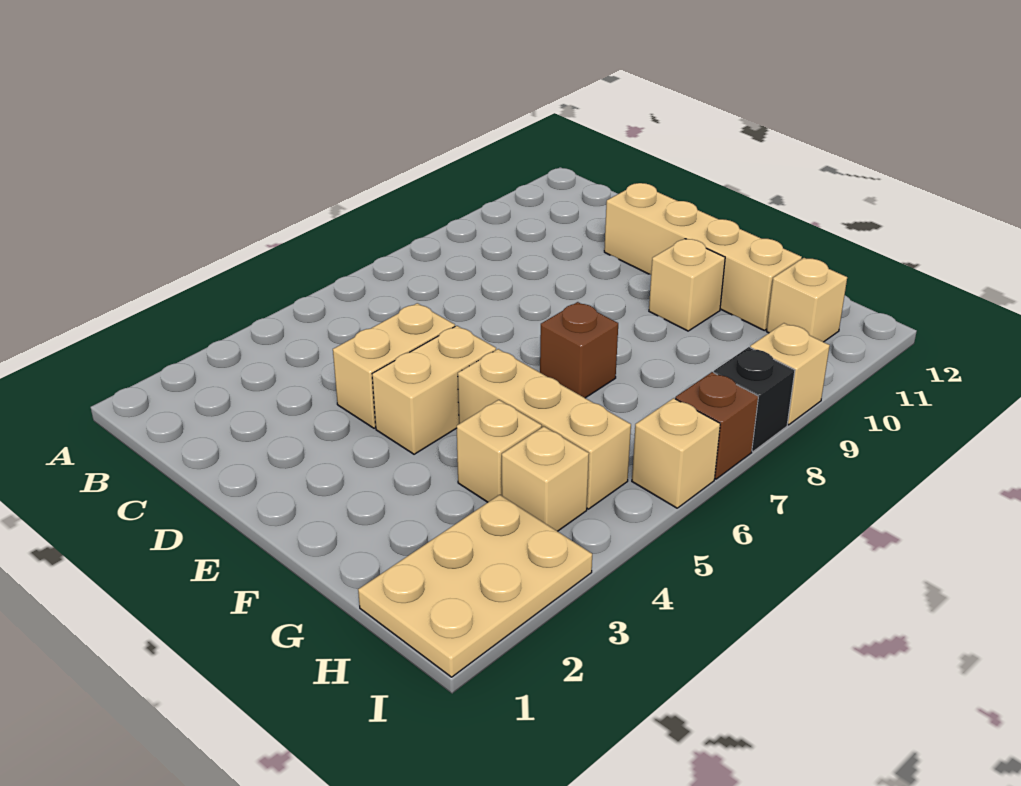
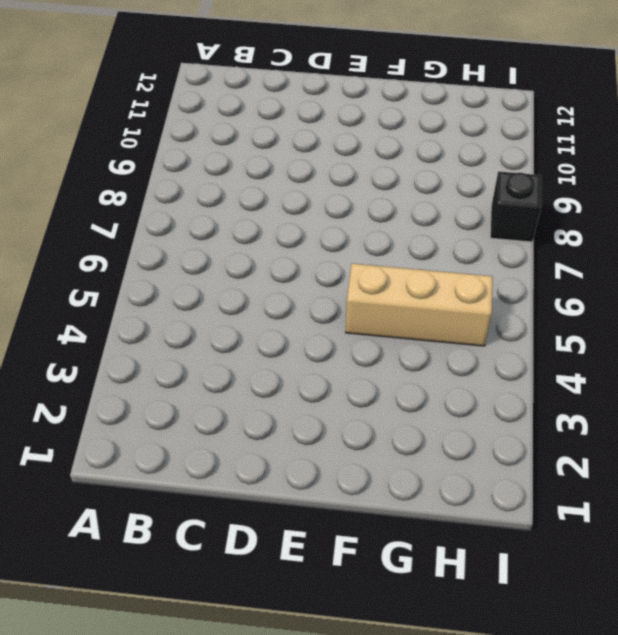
none -> tan 1x2 brick [333,303,455,428]
none -> tan 1x4 brick [604,183,802,330]
none -> tan 1x2 brick [372,326,496,454]

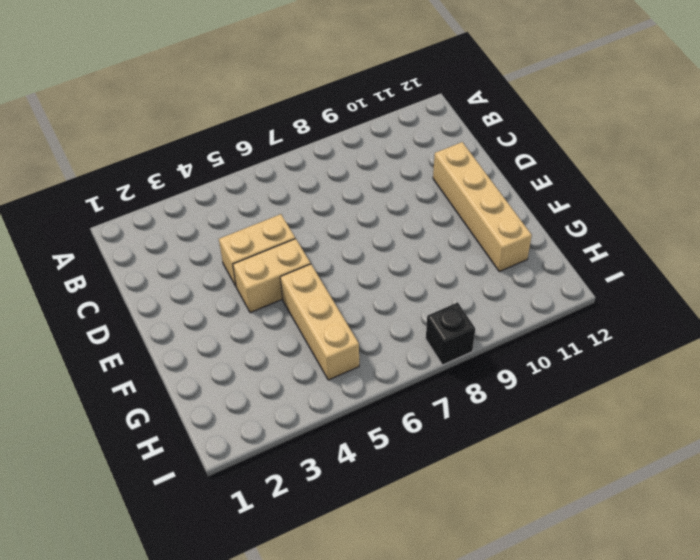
none -> brown 1x1 brick [540,302,618,398]
none -> tan 1x1 brick [649,239,725,331]
none -> tan 1x1 brick [457,400,542,502]

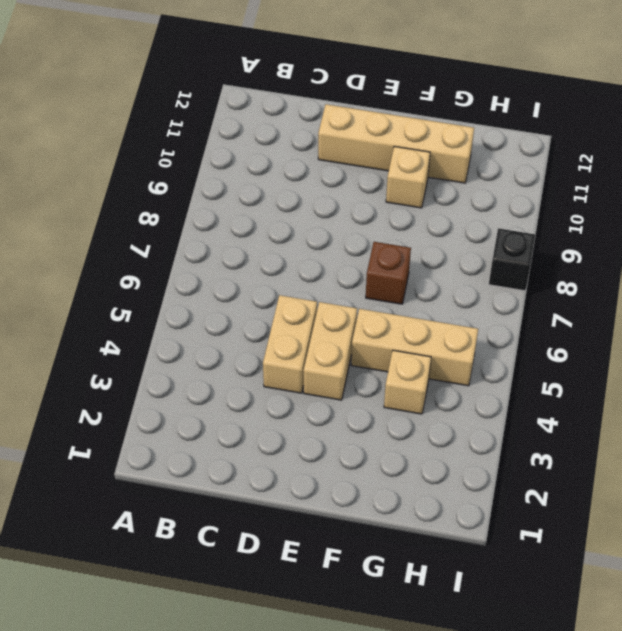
none -> tan 2x3 plate [358,495,592,677]
none -> tan 1x1 brick [502,427,589,531]
none -> tan 1x1 brick [767,258,847,342]

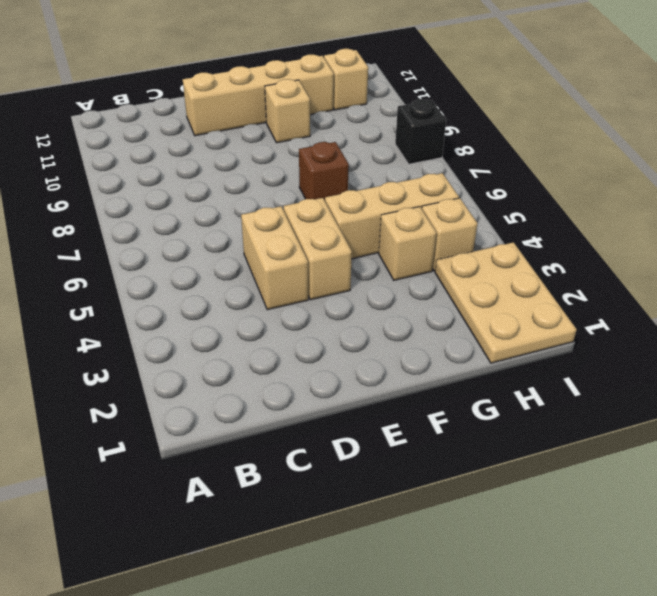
none -> tan 1x1 brick [632,398,720,508]
none -> brown 1x1 brick [675,372,758,479]
none -> tan 1x1 brick [750,323,830,425]

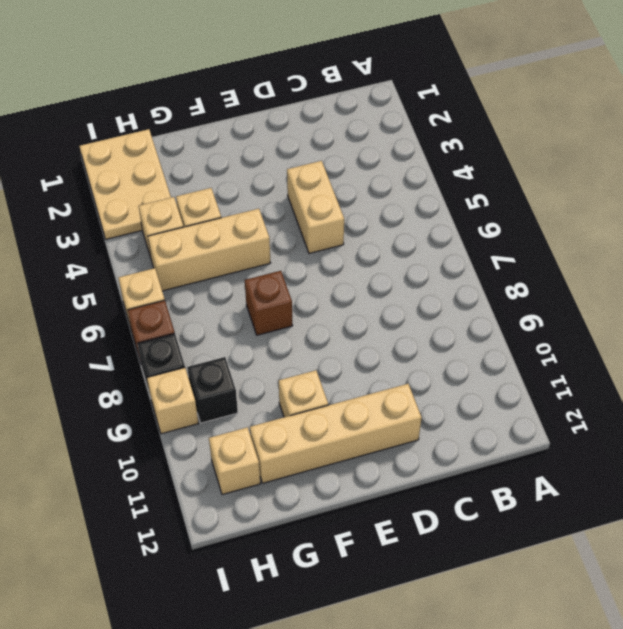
black 1x1 brick [187,357,238,423] -> none
none -> tan 1x2 brick [372,326,496,454]

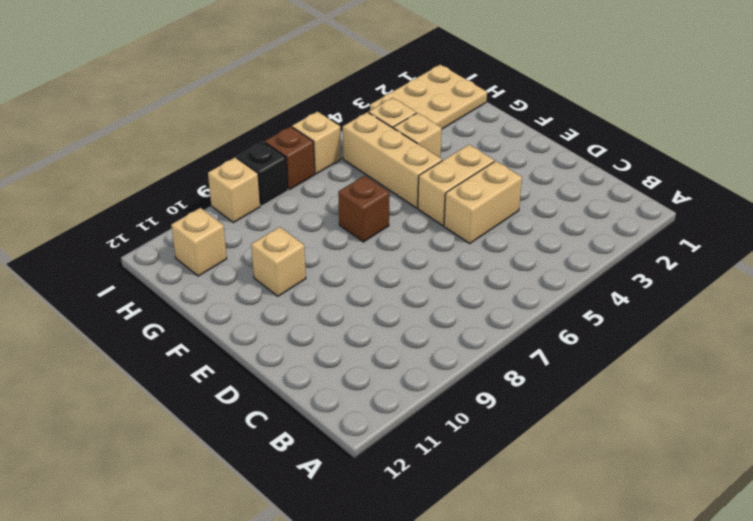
none -> tan 1x4 brick [604,183,802,330]

